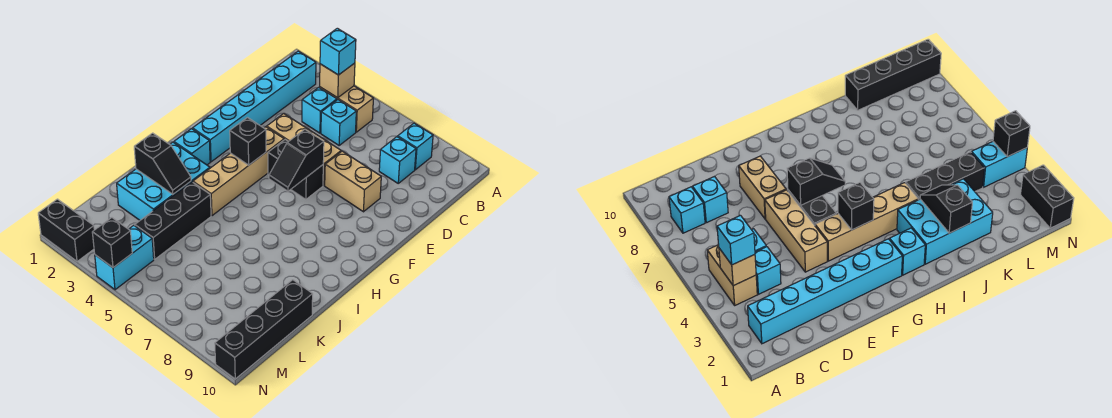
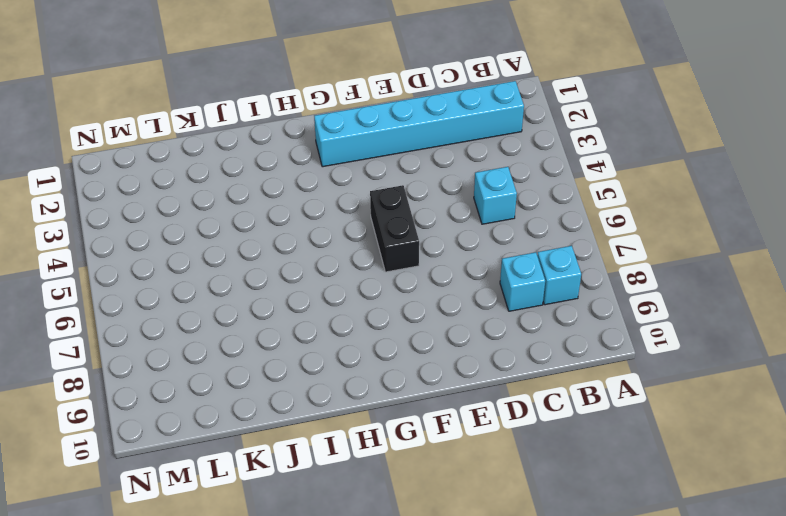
none -> tan 1x2 brick [320,86,374,132]
none -> cyan 1x1 brick [302,87,337,133]
none -> tan 1x3 brick [267,113,341,185]

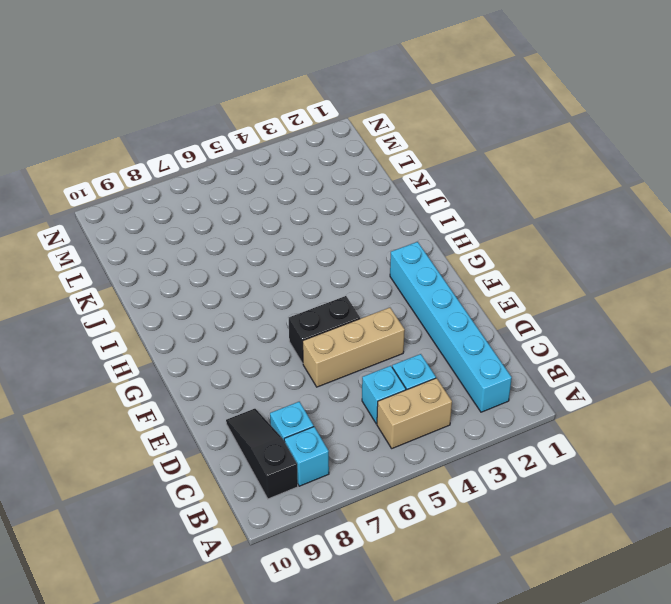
black 1x3 slope [226,409,298,499] -> none
none -> tan 1x2 brick [325,151,381,212]
none -> tan 1x4 brick [193,127,284,216]
none -> cyan 1x1 brick [174,129,210,165]

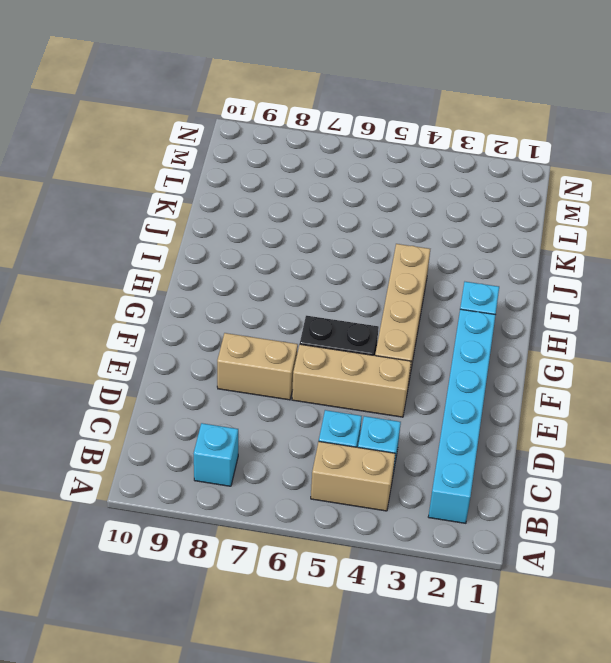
none -> cyan 1x1 brick [379,137,416,183]
none -> cyan 2x3 brick [117,142,210,220]
none -> black 1x3 brick [135,182,211,259]

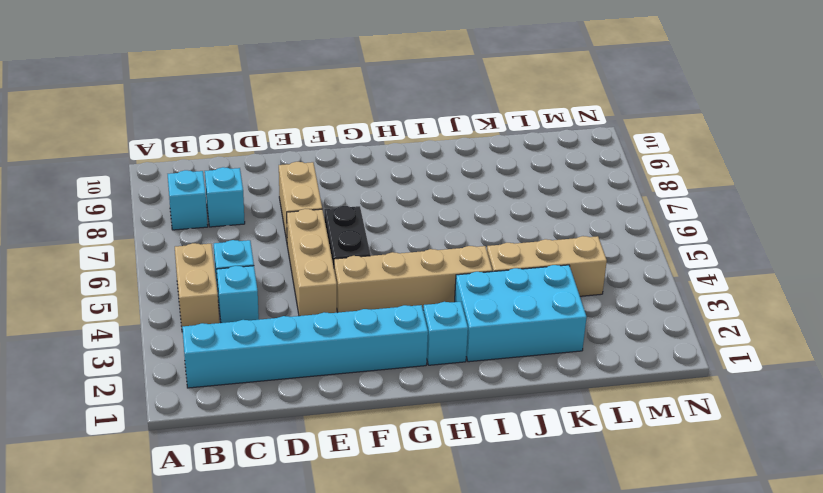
tan 1x3 brick [487,236,607,296] -> black 1x3 brick [135,182,211,259]
none -> black 1x4 brick [215,280,313,379]
none -> cyan 1x2 brick [95,225,154,290]
none -> black 1x2 brick [38,199,94,261]

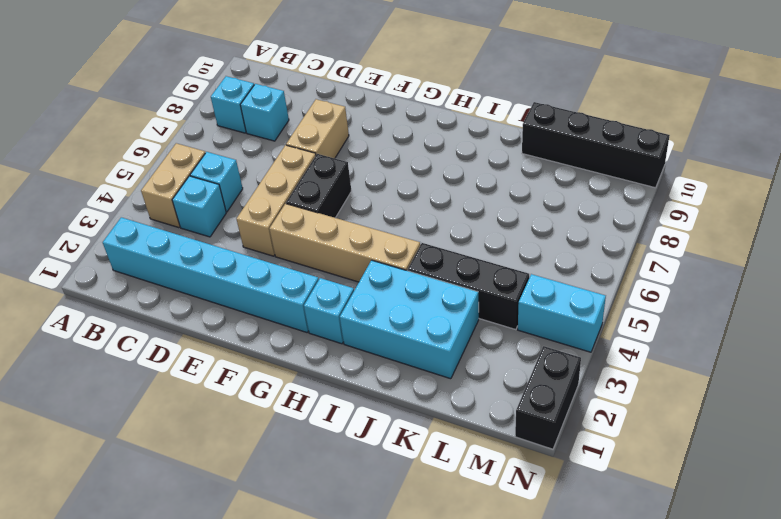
none -> tan 1x1 brick [320,63,355,98]
none -> black 1x2 slope [269,129,324,191]
none -> black 1x1 brick [230,118,266,165]

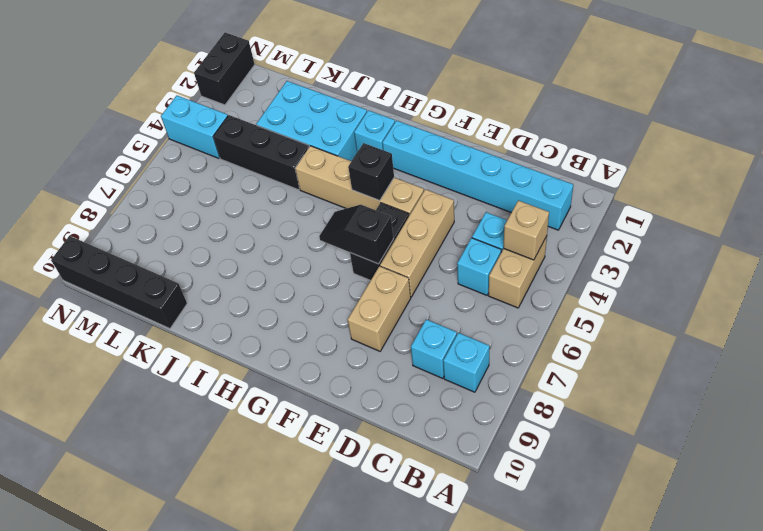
none -> black 1x2 slope [134,133,191,194]
none -> black 1x1 brick [92,218,132,268]
none -> cyan 1x1 brick [320,28,356,75]

